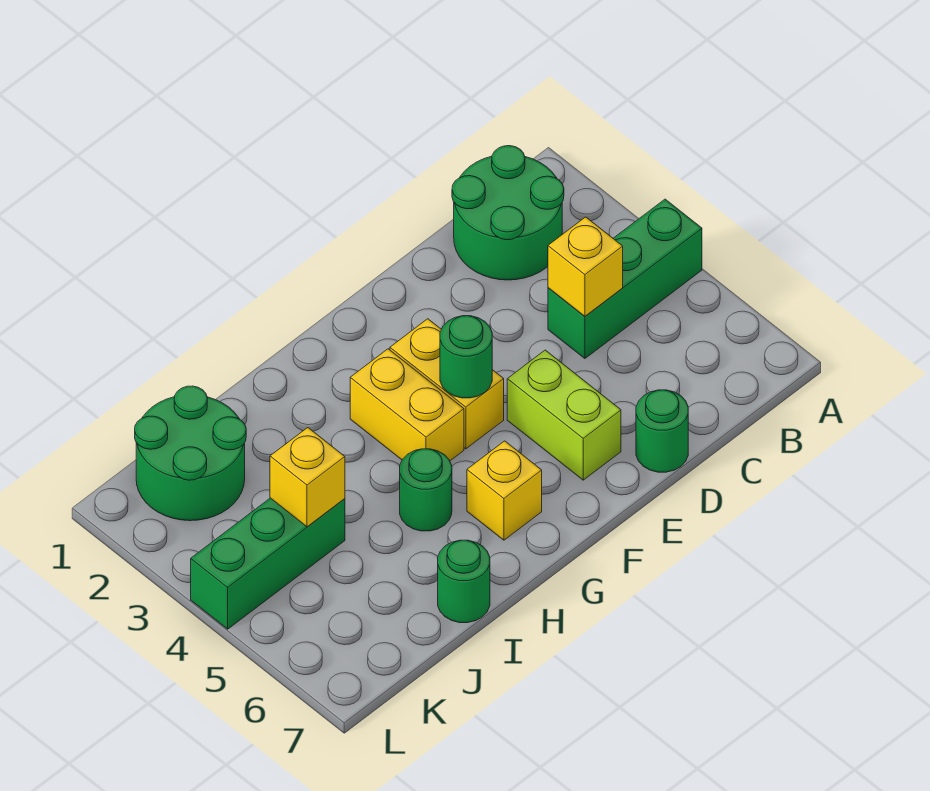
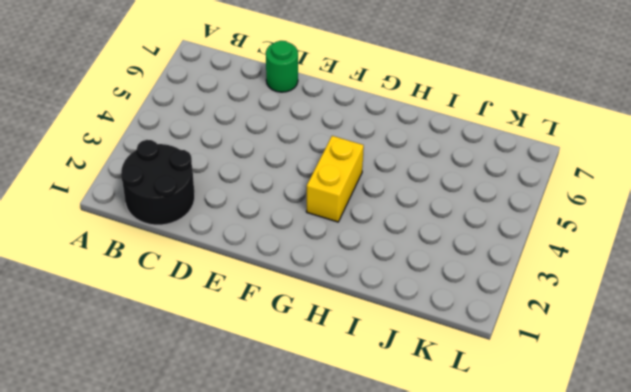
black 2x2 round brick [121,140,195,225] -> green 2x2 round brick [452,146,564,280]
none -> green 1x3 brick [548,199,702,358]
none -> lime 1x2 brick [507,350,621,480]
none -> yellow 1x2 brick [390,319,504,449]

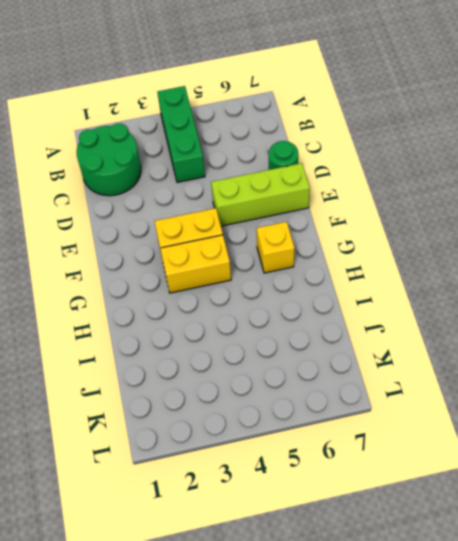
lime 1x3 brick [211,163,310,226] -> lime 1x2 brick [507,350,621,480]
none -> green 1x1 round brick [400,449,452,531]
none -> green 1x1 round brick [438,540,490,623]
none -> green 2x2 round brick [135,386,246,521]

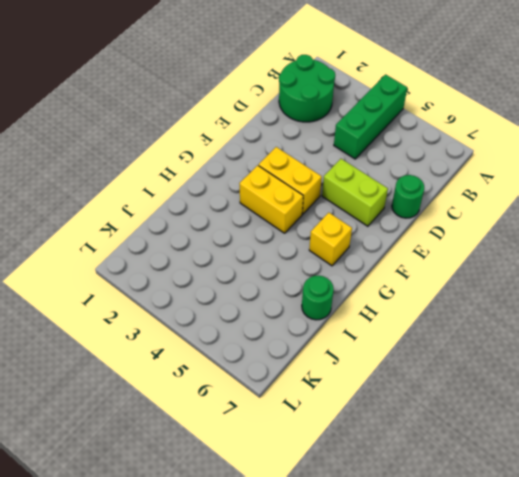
none -> green 1x1 round brick [400,449,452,531]
none -> green 2x2 round brick [135,386,246,521]
none -> green 1x3 brick [191,498,345,629]

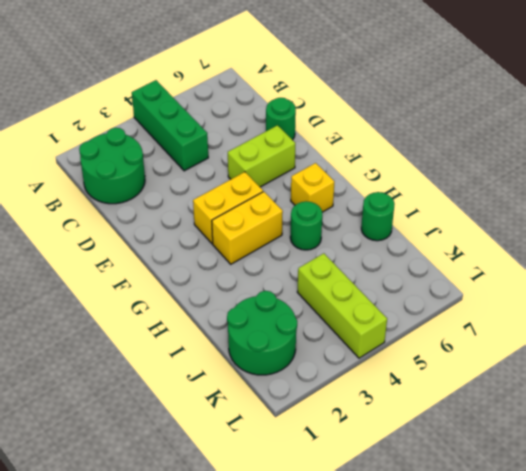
lime 1x3 brick [297,253,387,358] -> green 1x3 brick [191,498,345,629]
none -> yellow 1x1 brick [548,217,623,316]
none -> green 1x1 round brick [440,316,492,398]
none -> yellow 1x1 brick [270,428,345,527]

